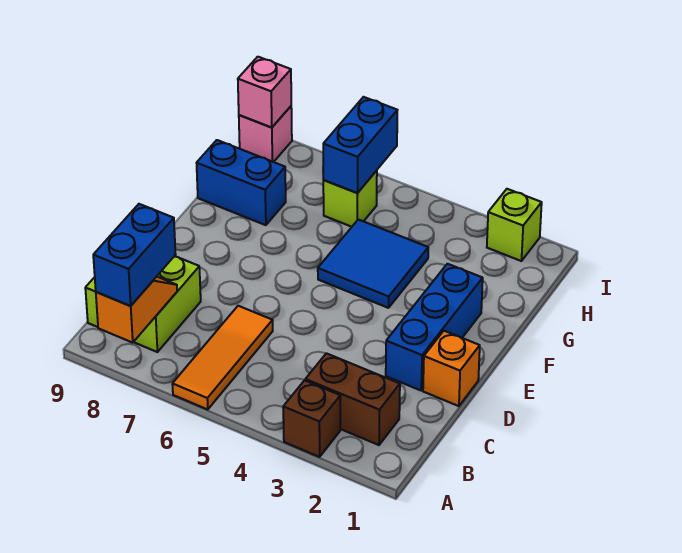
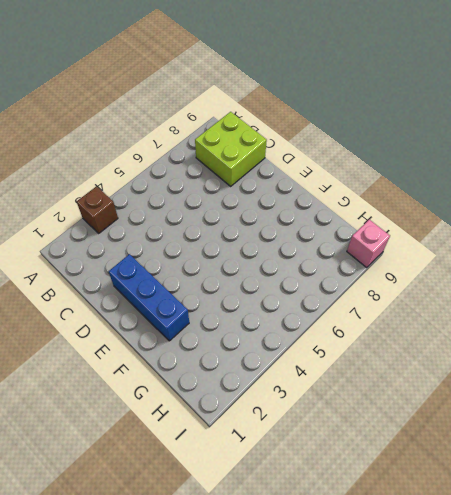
none -> orange 1x3 tile [172,306,273,410]
none -> brown 1x2 brick [305,353,400,445]
none -> orange 1x1 brick [423,331,480,406]

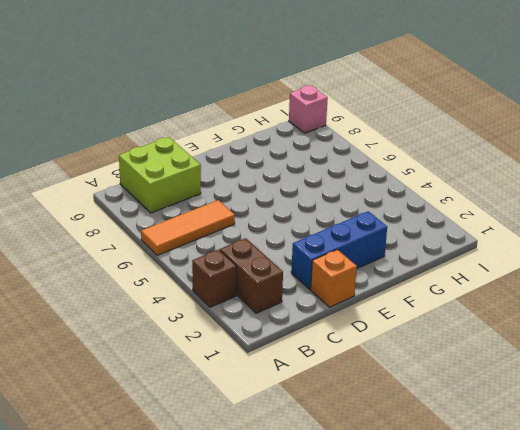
none -> blue 2x2 tile [318,220,428,308]
none -> blue 1x2 brick [197,140,286,225]
none -> lime 1x1 brick [323,170,377,227]

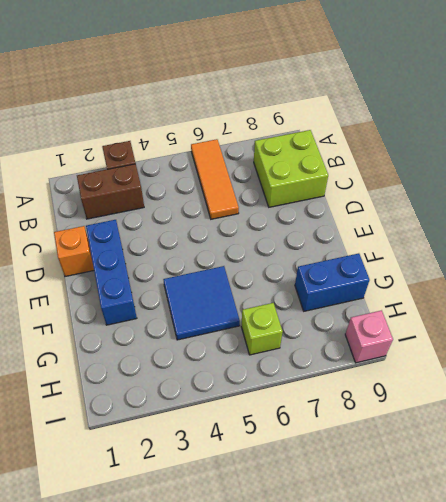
none -> lime 1x1 brick [487,189,542,261]
none -> orange 1x2 slope [96,277,177,343]
none -> blue 1x2 brick [323,97,397,193]

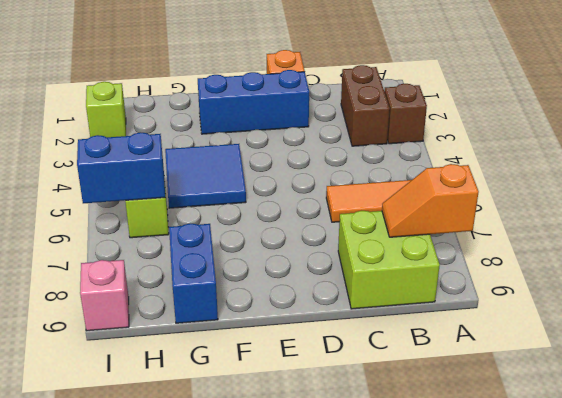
none -> pink 1x1 brick [238,57,291,128]
none -> blue 1x2 brick [93,204,176,306]

